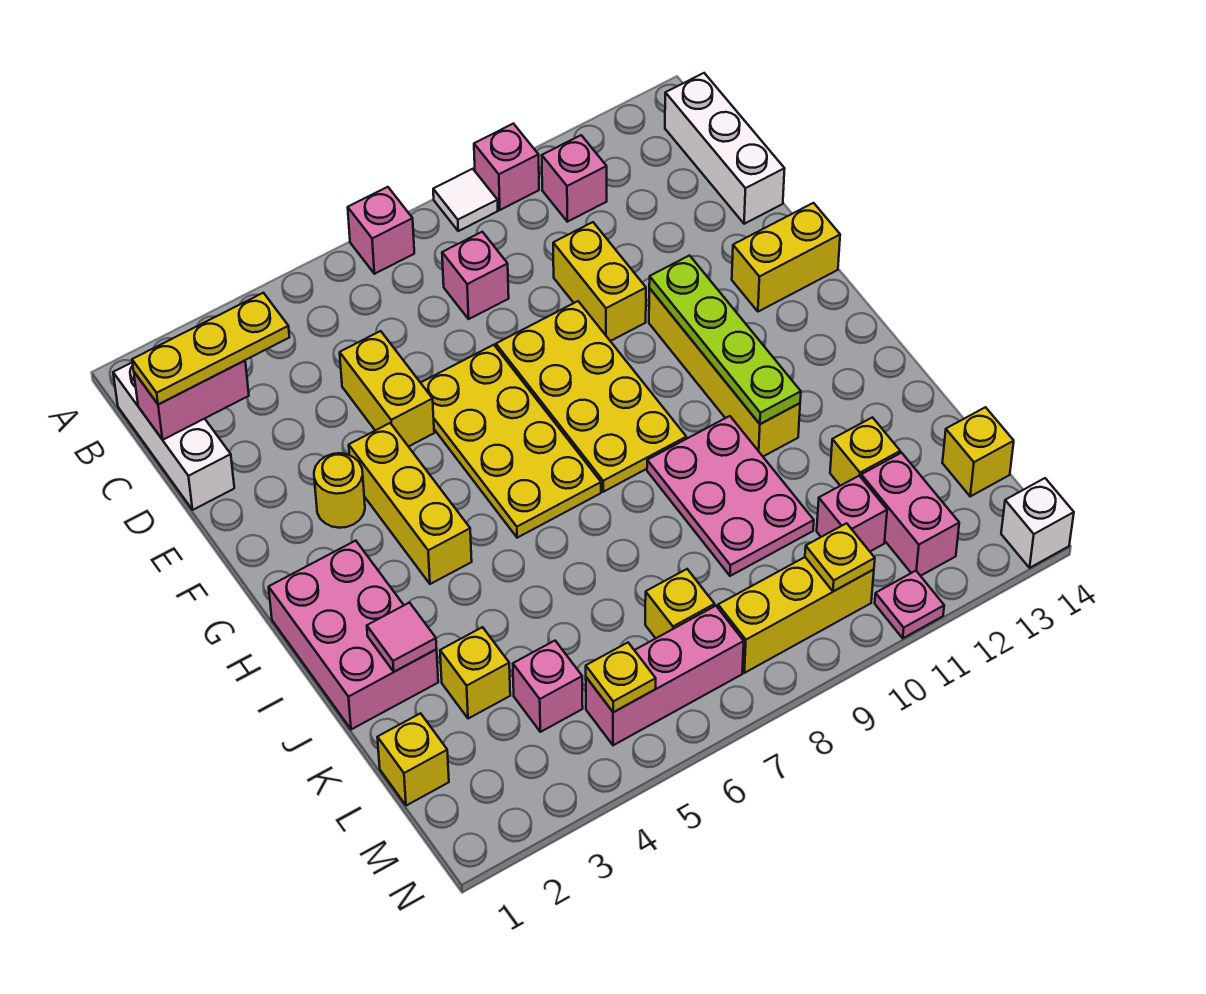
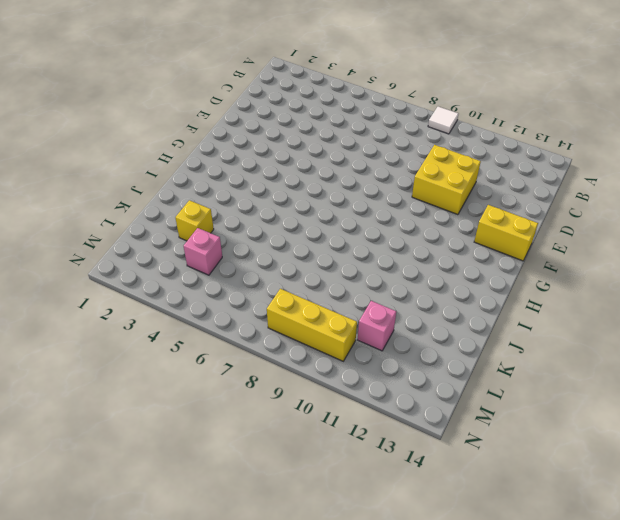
yellow 2x2 brick [412,145,481,214] -> yellow 1x2 brick [553,222,646,341]
none -> pink 1x1 brick [348,187,414,274]
none -> pink 1x1 brick [474,124,539,210]
none -> white 1x3 brick [113,363,234,510]
none -> pink 1x1 brick [542,135,607,222]

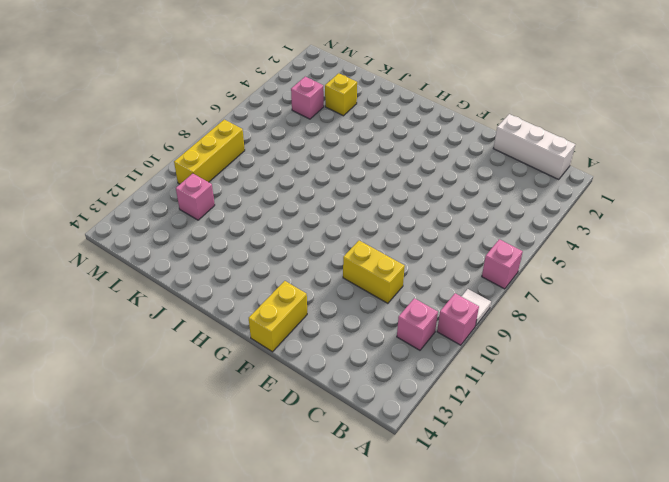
none -> white 1x3 brick [665,73,785,224]
none -> pink 1x1 brick [442,232,509,319]
none -> yellow 1x2 brick [340,331,434,447]
none -> yellow 2x4 plate [421,345,601,538]

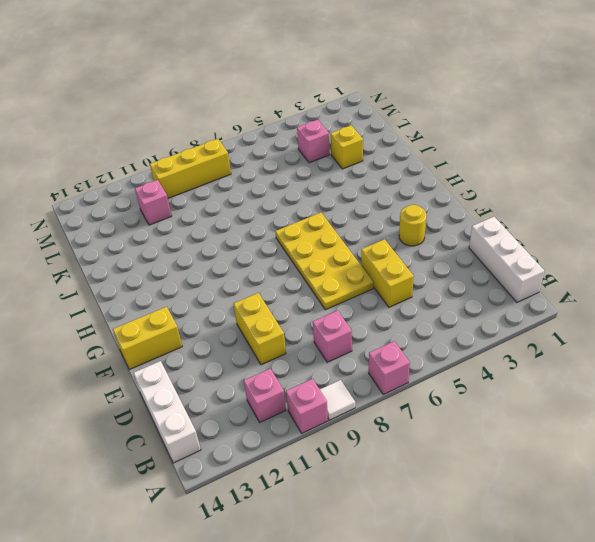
none -> yellow 2x4 plate [496,301,686,492]
none -> yellow 1x3 brick [349,423,472,584]
none -> yellow 1x4 brick [649,288,800,456]
none -> pink 2x3 brick [269,541,438,729]

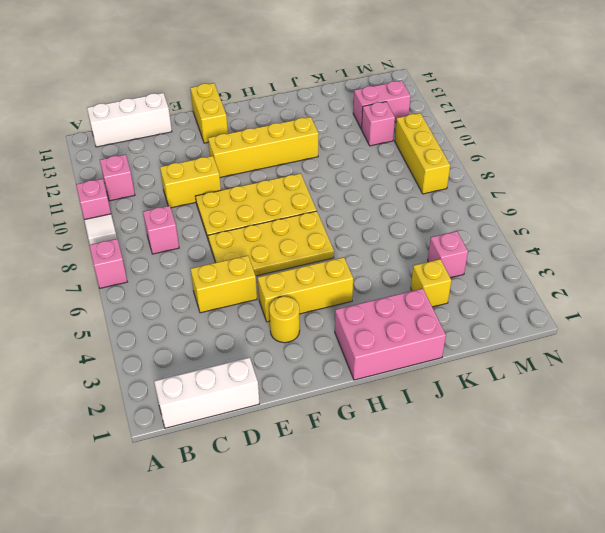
none -> pink 2x3 plate [647,416,814,576]
none -> yellow 1x1 brick [830,417,900,486]
none -> yellow 1x1 brick [377,713,449,806]
none -> yellow 1x1 brick [645,569,715,638]

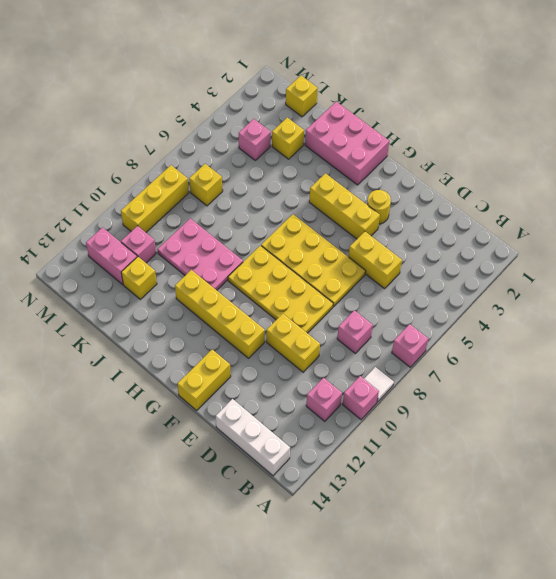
none -> white 1x3 brick [113,363,234,510]
none -> yellow 1x1 brick [942,407,1014,496]
none -> pink 1x3 brick [586,606,744,745]
none -> pink 1x1 plate [875,571,944,638]

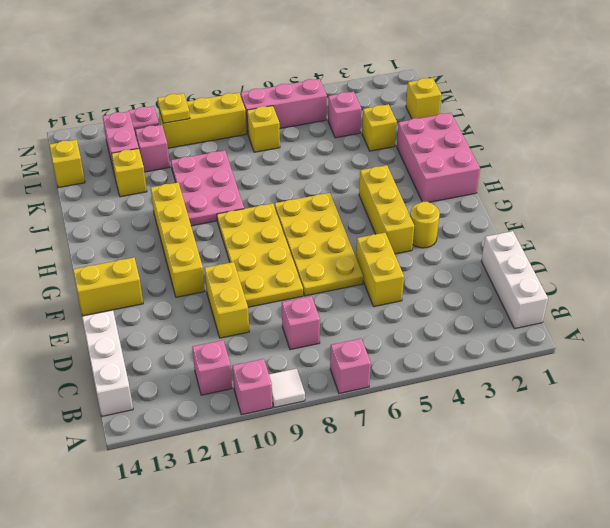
none -> white 1x1 brick [1001,478,1074,568]
none -> pink 1x2 brick [134,360,249,440]
none -> lime 1x4 plate [649,256,801,424]
none -> pink 1x1 tile [367,603,437,672]

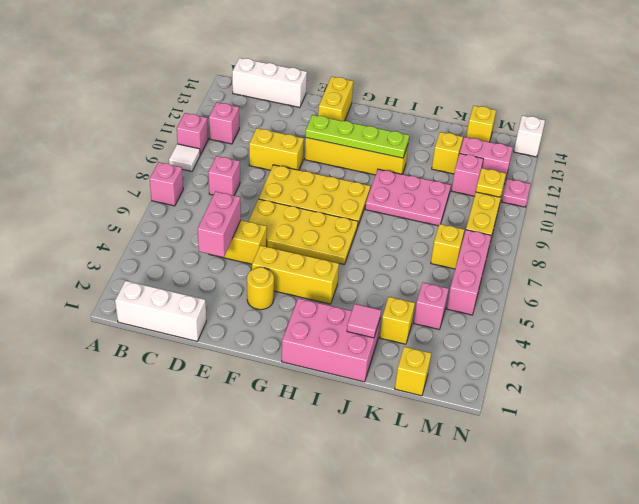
pink 1x2 brick [198,191,241,257] -> pink 1x2 brick moved to [134,360,249,440]
none -> yellow 1x1 plate [586,643,656,712]
none -> yellow 1x3 plate [132,293,289,405]

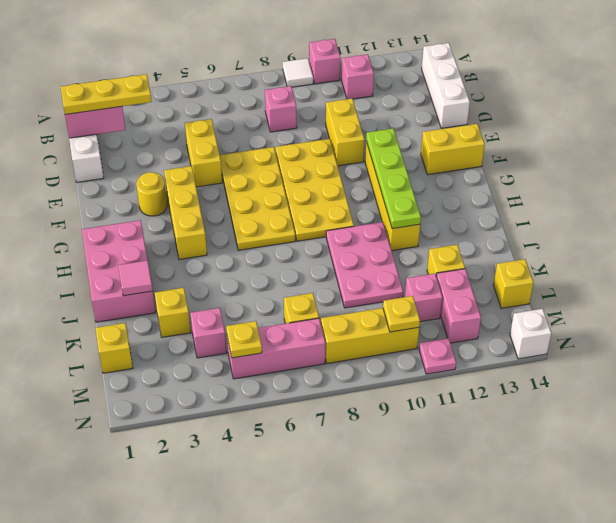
none -> pink 1x1 brick [348,187,414,274]

